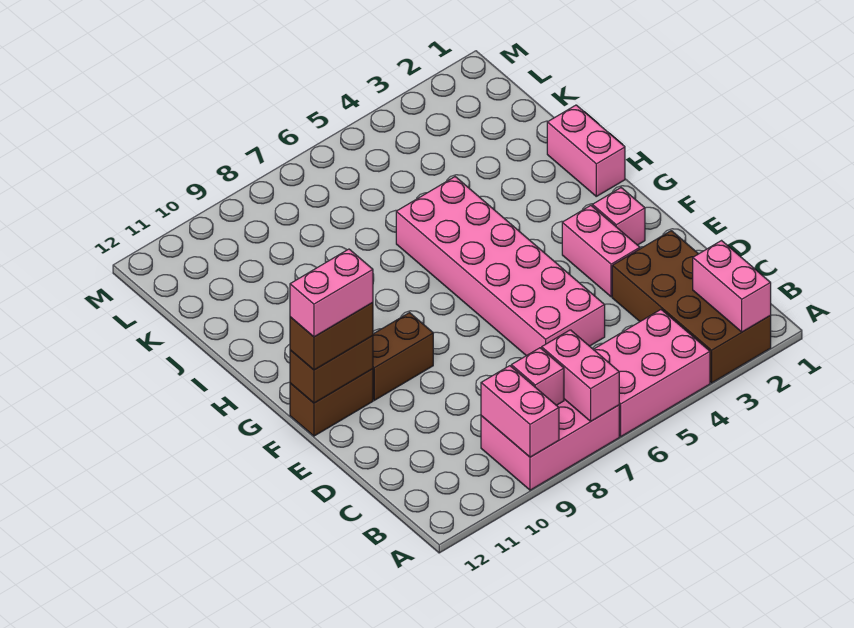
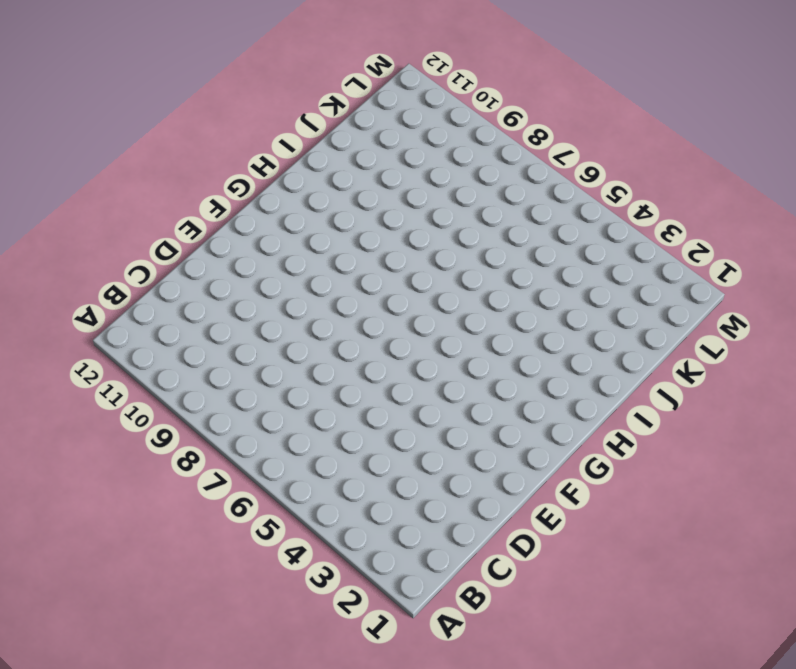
none -> brown 2x4 brick [612,231,771,383]
none -> pink 2x3 brick [593,310,710,436]
none -> pink 2x3 brick [481,399,619,490]

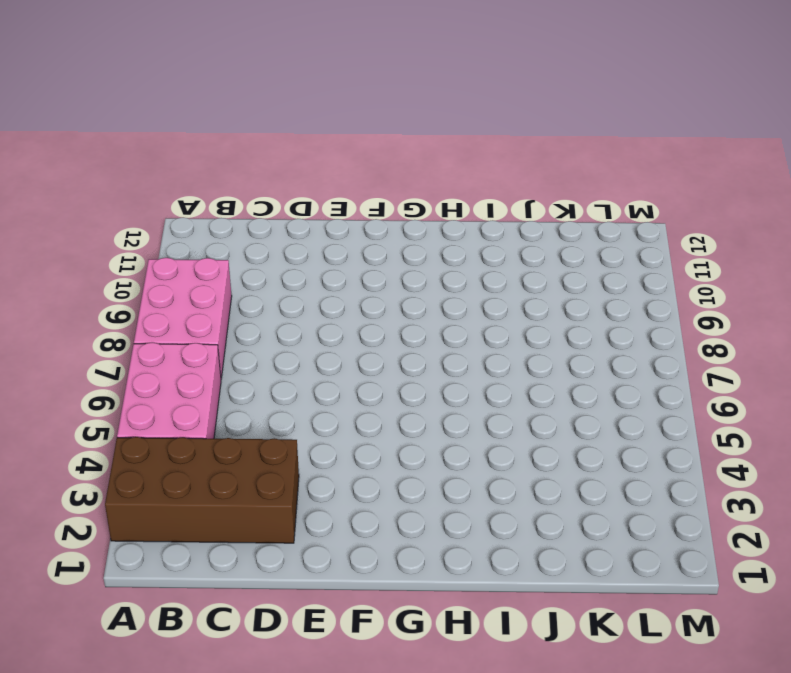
none -> pink 2x6 brick [396,177,605,356]
none -> pink 1x2 brick [562,206,640,297]
none -> pink 1x1 brick [592,188,645,245]

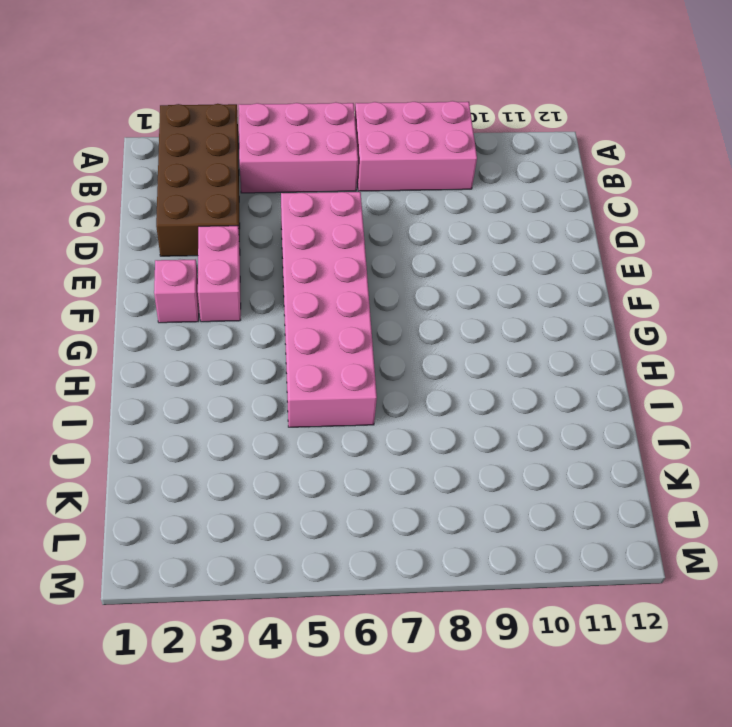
none -> brown 1x2 brick [373,313,433,400]
none -> brown 1x2 brick [290,369,373,436]
none -> pink 1x2 brick [547,105,625,196]

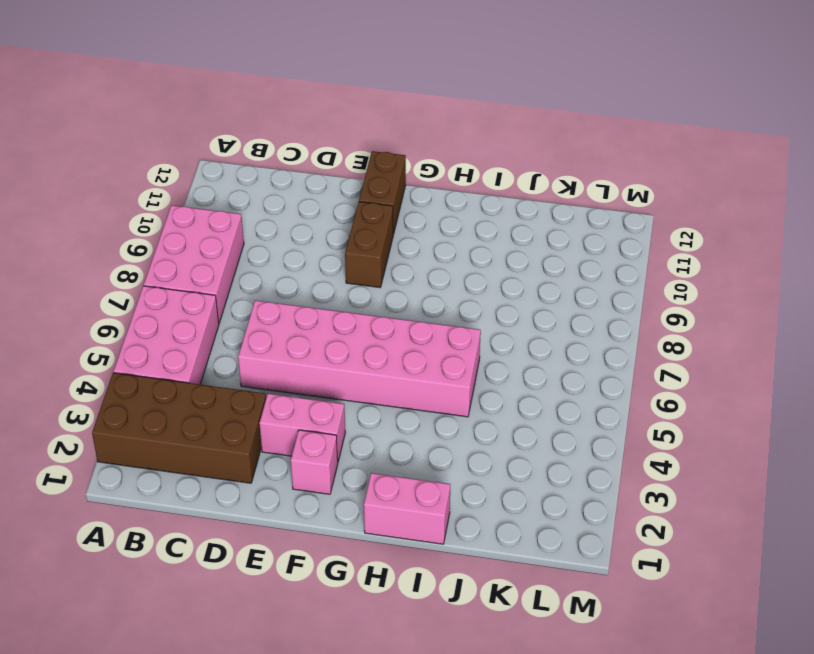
none -> pink 1x2 brick [693,241,771,332]
none -> pink 1x2 brick [542,330,619,421]
none -> pink 1x2 brick [481,366,559,457]

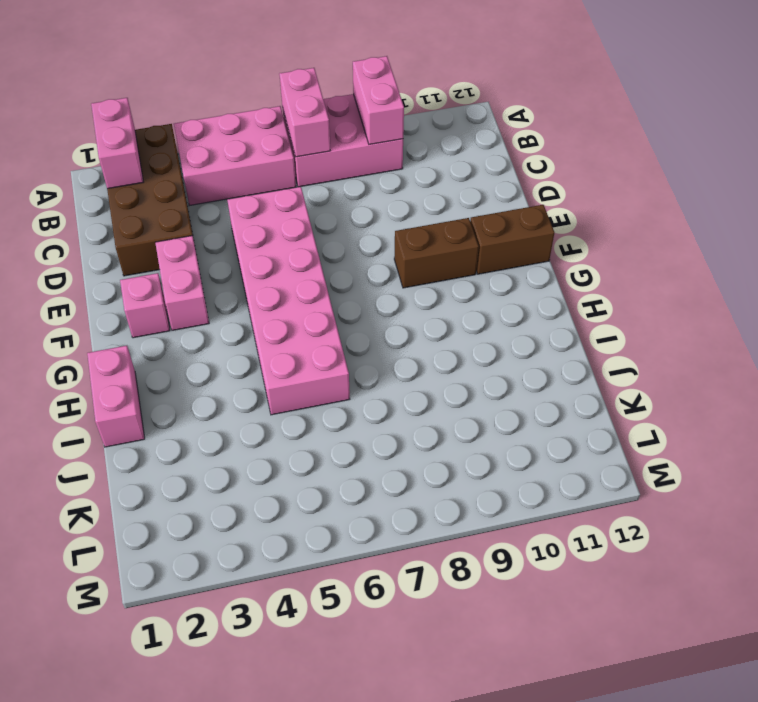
none -> pink 1x1 brick [511,348,564,405]
none -> brown 1x2 brick [290,336,373,403]
none -> brown 1x2 brick [290,303,373,370]

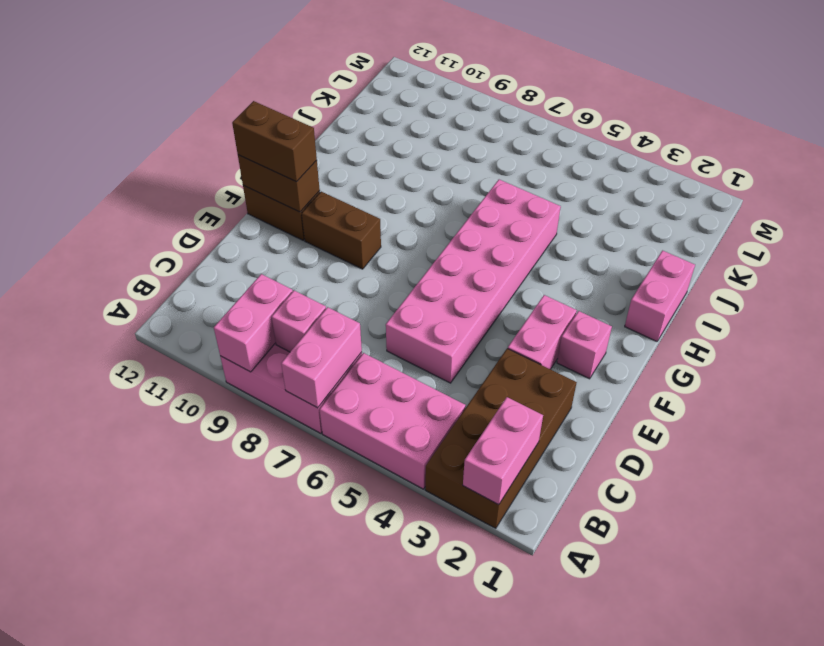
none -> pink 1x2 brick [290,249,373,337]

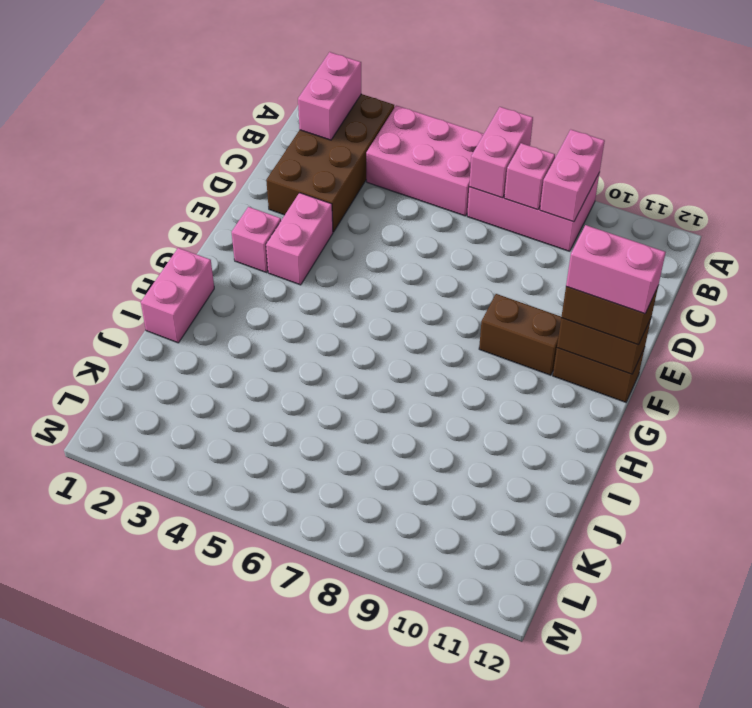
none -> pink 2x6 brick [396,177,605,356]

